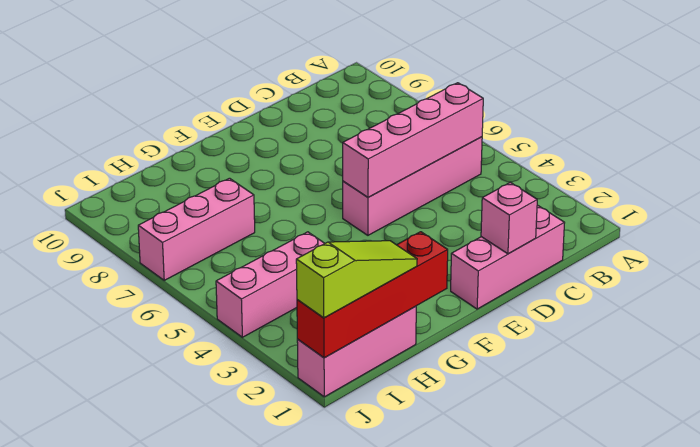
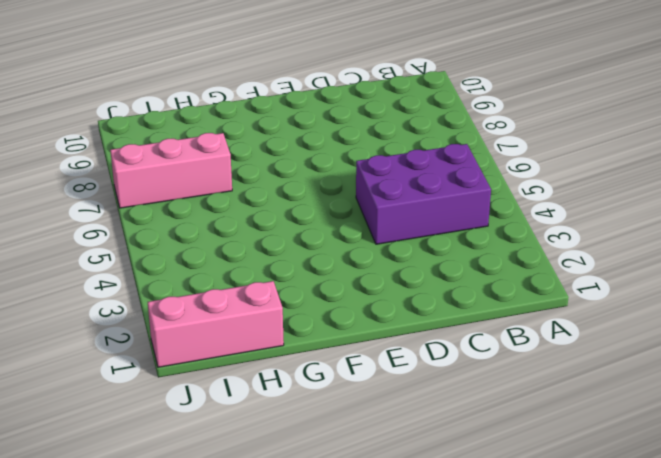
purple 2x3 brick [356,144,491,244] -> pink 1x4 brick [343,137,482,235]
none -> pink 1x3 brick [451,205,564,309]
none -> pink 1x3 brick [216,232,325,337]

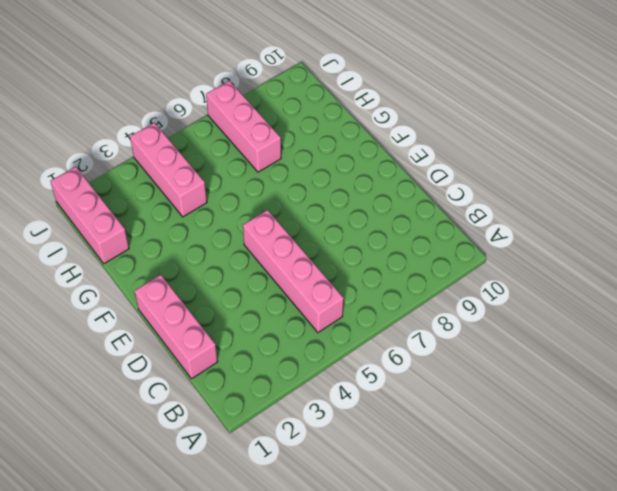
none -> pink 1x4 brick [343,83,483,197]
none -> pink 1x1 brick [481,182,537,254]

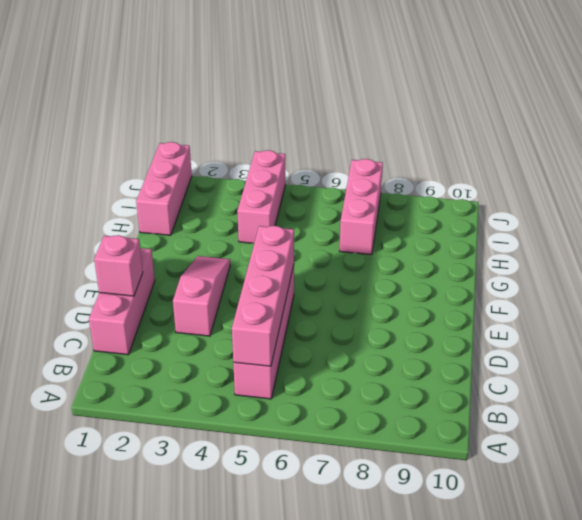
pink 1x3 slope [173,256,230,336] -> none
none -> red 1x4 brick [297,232,448,358]
none -> lime 1x3 slope [296,241,417,318]

